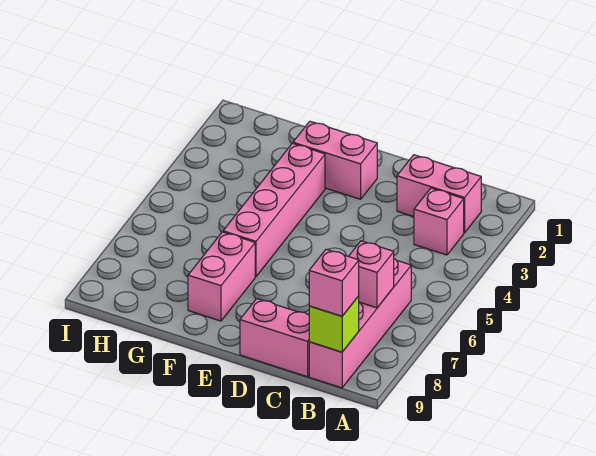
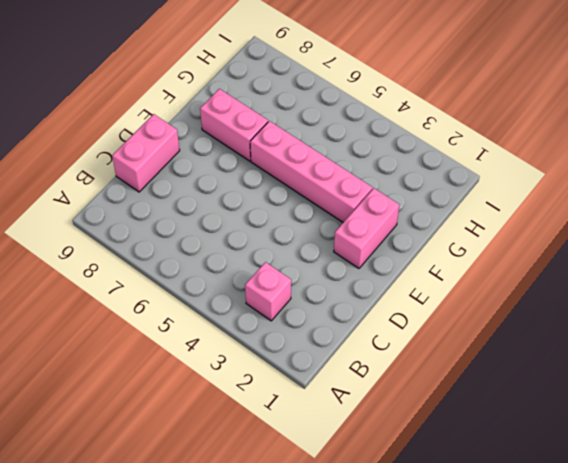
none -> pink 1x2 brick [397,155,481,233]
none -> pink 1x4 brick [309,259,411,388]

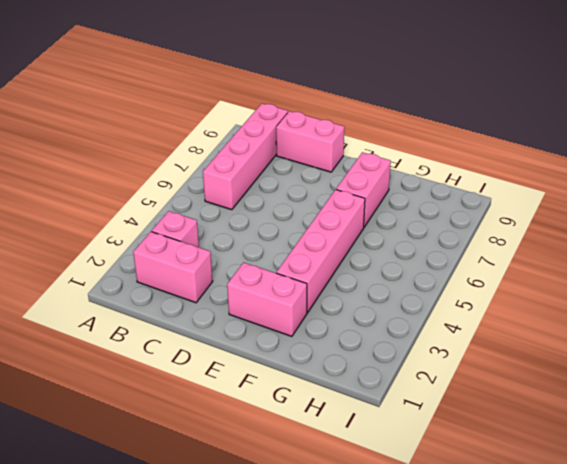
none -> pink 1x1 brick [349,241,394,308]
none -> lime 1x1 brick [309,296,359,352]

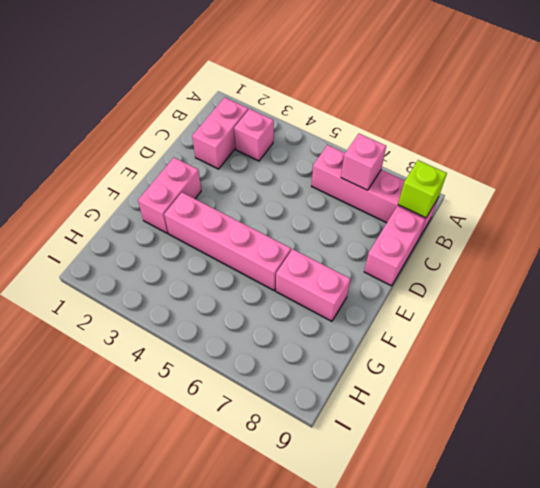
none -> pink 1x1 brick [309,249,359,316]

